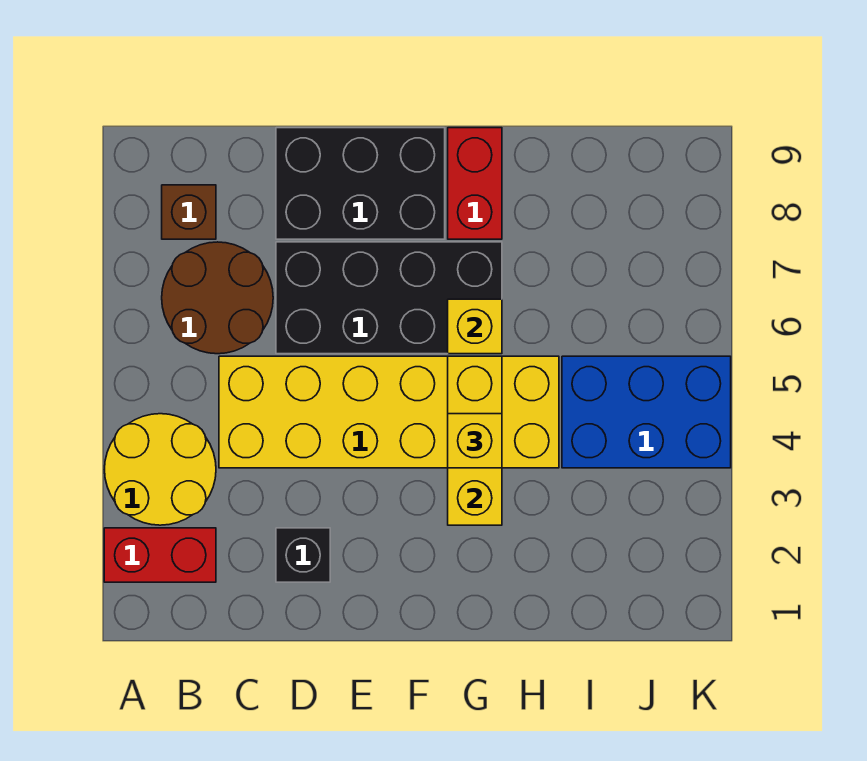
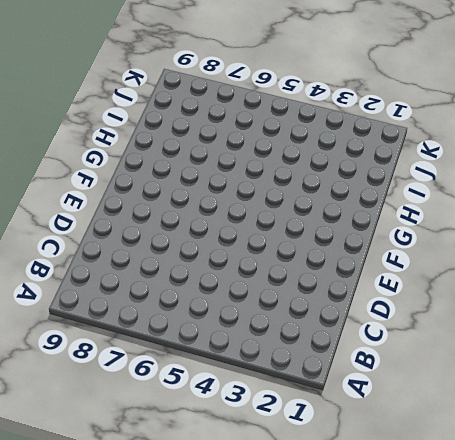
none -> red 1x2 brick [104,528,216,582]
none -> yellow 2x2 round brick [105,414,216,525]
none -> brown 2x2 round brick [162,242,273,354]

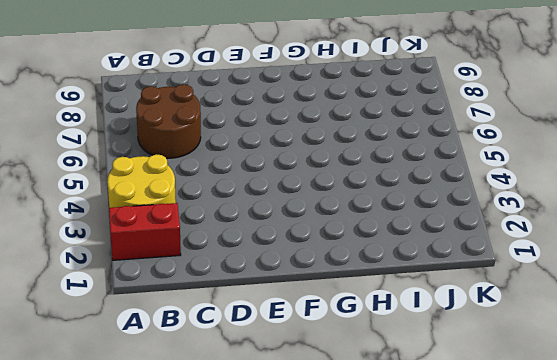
none -> brown 1x1 brick [162,185,216,239]
none -> yellow 2x6 brick [219,356,559,468]
none -> black 1x1 brick [276,528,330,582]

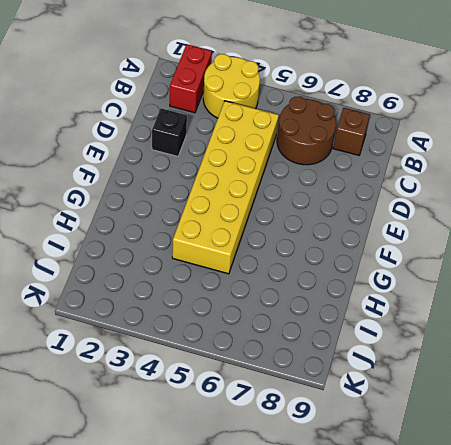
none -> black 2x4 brick [276,242,502,354]
none -> black 2x3 brick [276,128,445,239]
none -> red 1x2 brick [448,128,502,239]

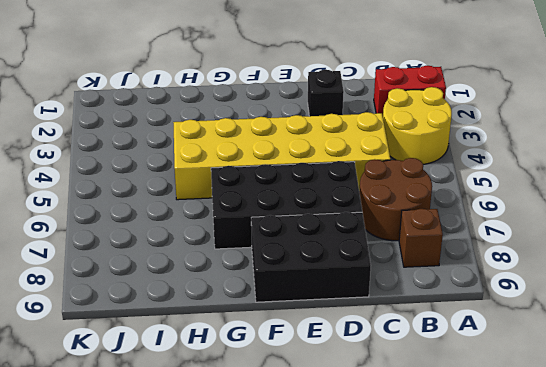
none -> red 1x2 brick [448,128,502,239]
none -> blue 2x3 brick [562,356,731,468]
none -> yellow 1x3 brick [448,356,502,525]

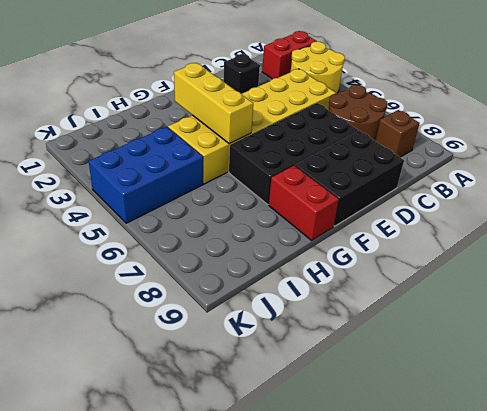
none -> yellow 1x1 brick [448,299,502,354]
none -> yellow 1x1 brick [448,414,502,468]

